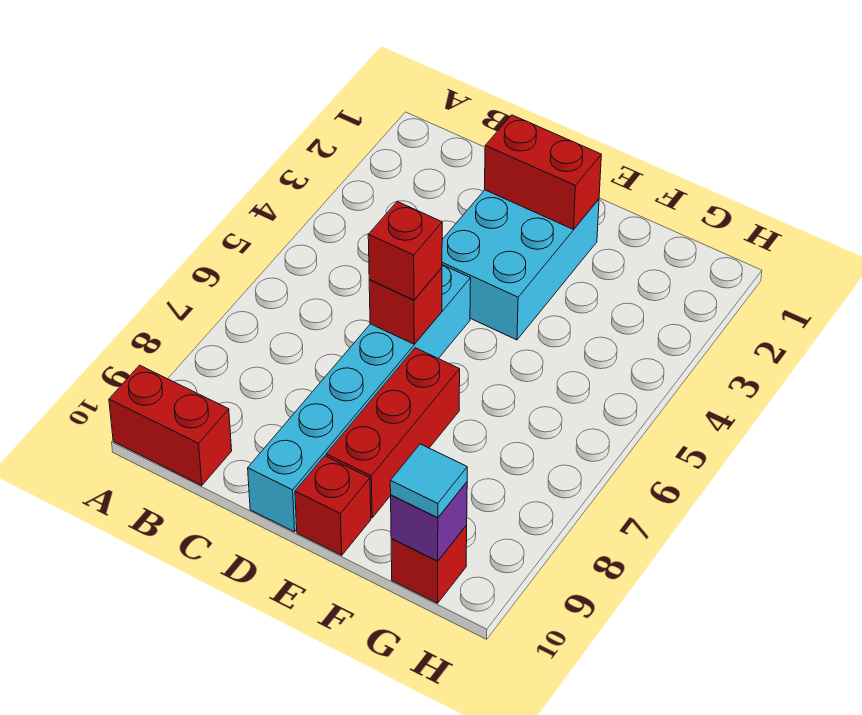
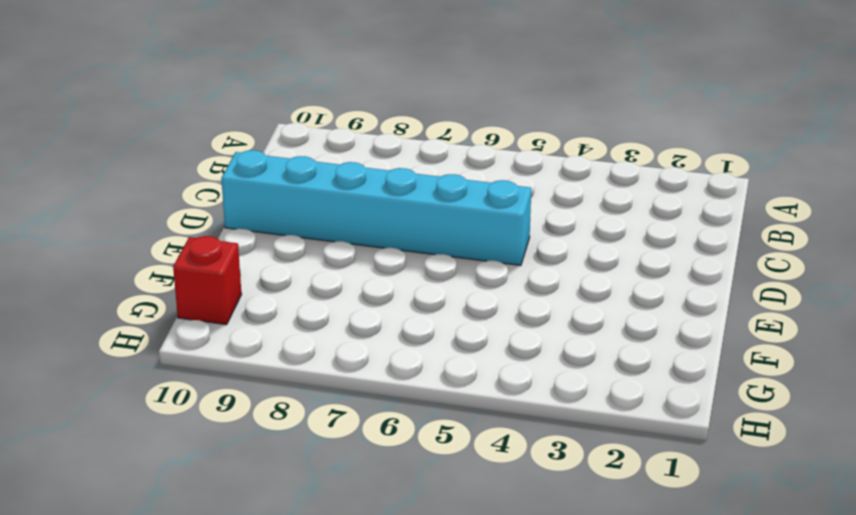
none -> red 1x2 brick [109,365,232,486]
none -> cyan 2x3 brick [442,190,599,340]

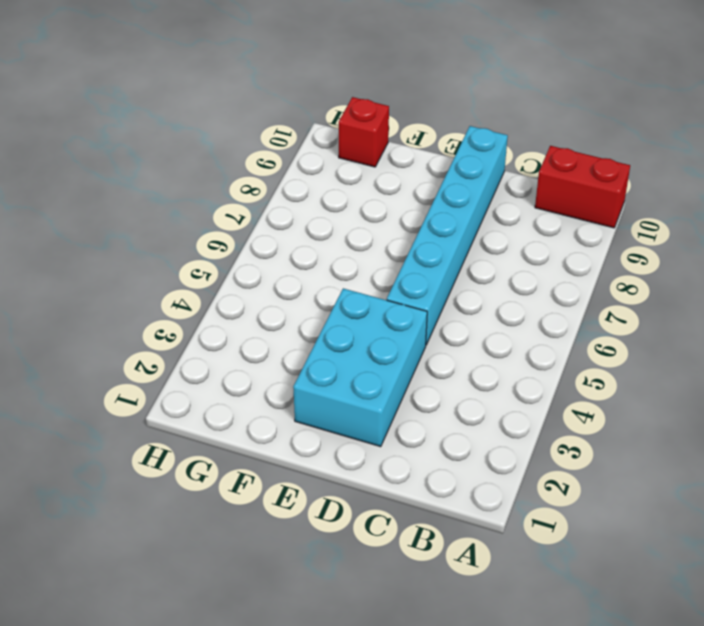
none -> red 1x3 brick [326,348,460,518]
none -> red 1x1 brick [295,456,371,555]

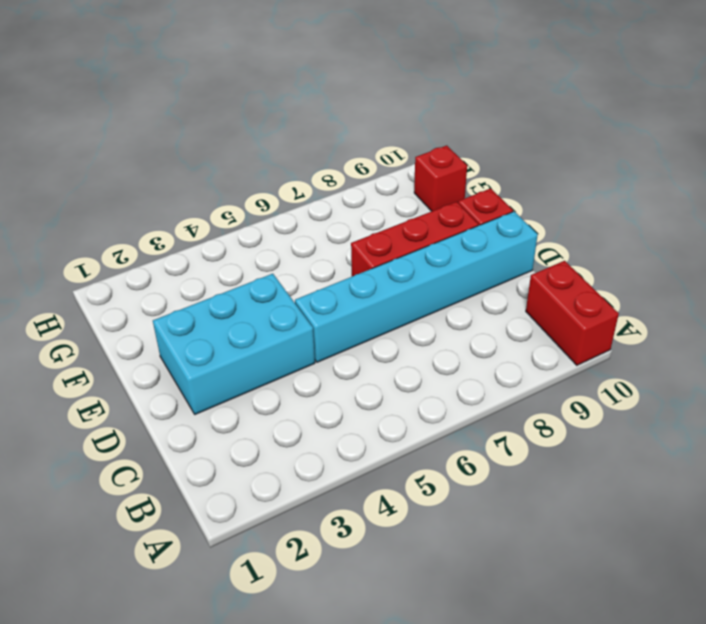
none -> red 1x2 brick [484,115,601,229]
none -> red 1x1 brick [369,268,442,344]

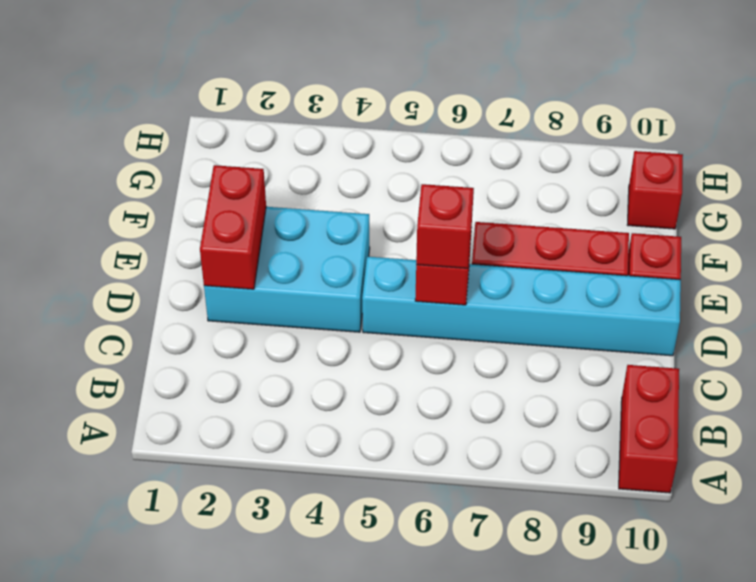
none -> purple 1x1 brick [391,482,467,561]
none -> cyan 1x1 tile [390,444,467,518]

